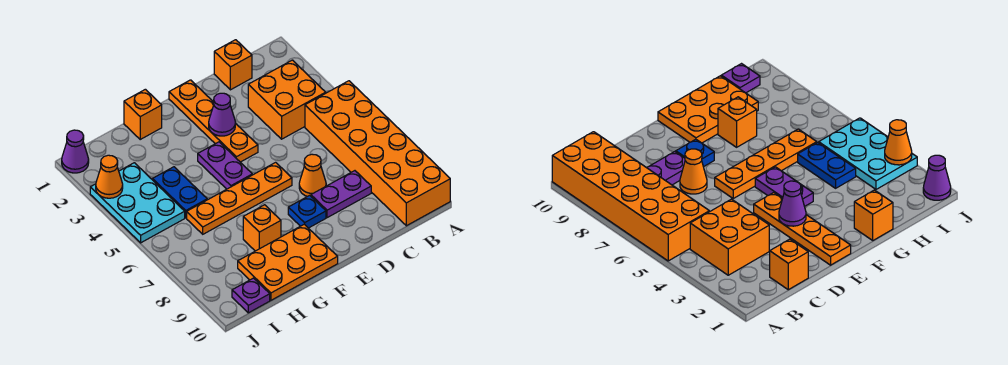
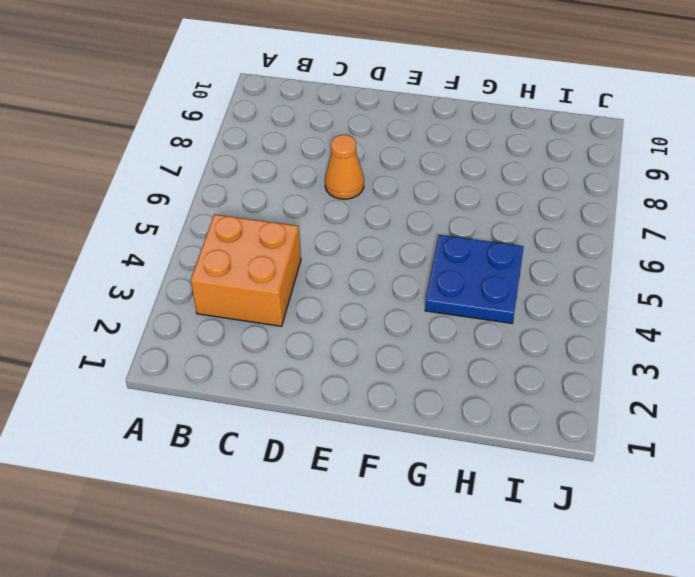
blue 2x2 plate [425,235,524,323] -> blue 1x2 plate [152,167,207,218]
none -> orange 2x6 brick [305,81,450,226]
none -> orange 1x1 brick [214,40,252,90]
none -> purple 1x2 plate [311,171,371,218]

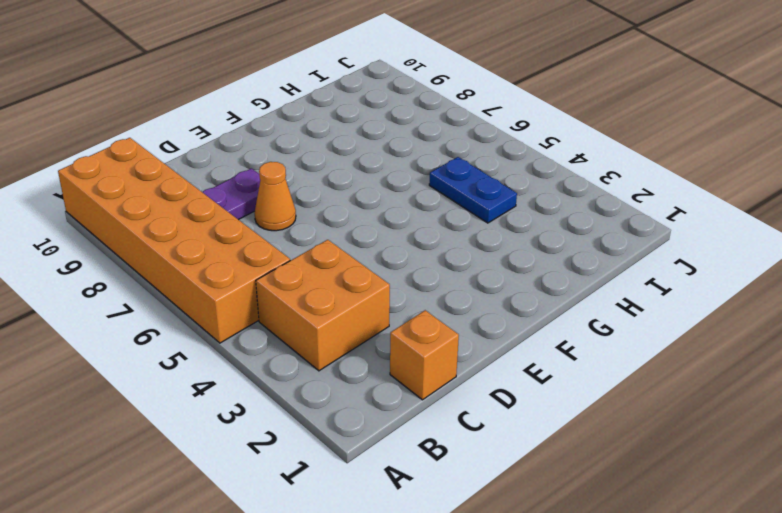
none -> orange 1x4 plate [169,80,258,162]
none -> orange 1x4 plate [187,162,292,234]
none -> blue 1x1 plate [288,195,326,228]

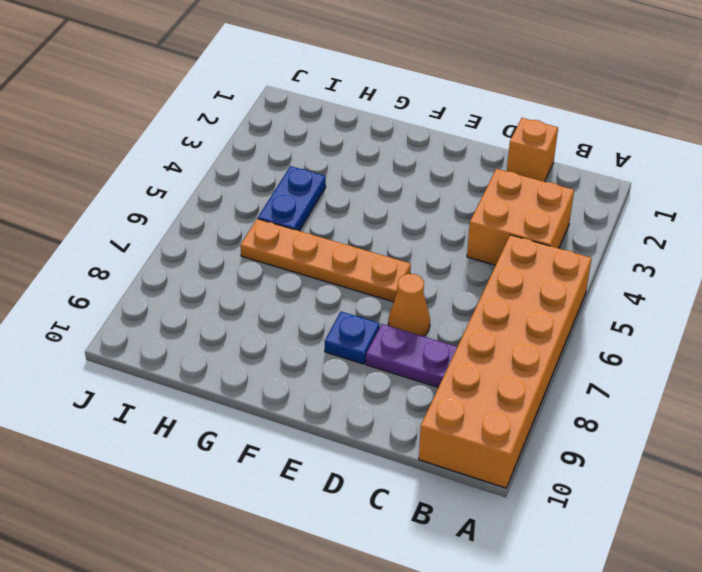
none -> orange 1x4 plate [169,80,258,162]
none -> purple 1x2 plate [198,142,252,189]
none -> orange 2x3 plate [238,224,338,300]

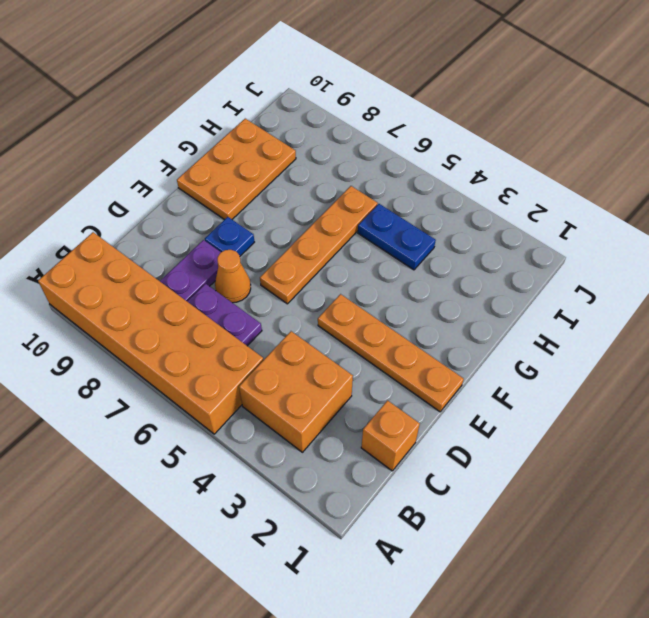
purple 1x2 plate [187,284,262,346] -> purple 1x2 plate moved to [198,142,252,189]
none -> orange 1x1 brick [124,89,162,139]
none -> orange 1x1 brick [243,205,281,251]
none -> cyan 2x3 plate [90,163,185,243]

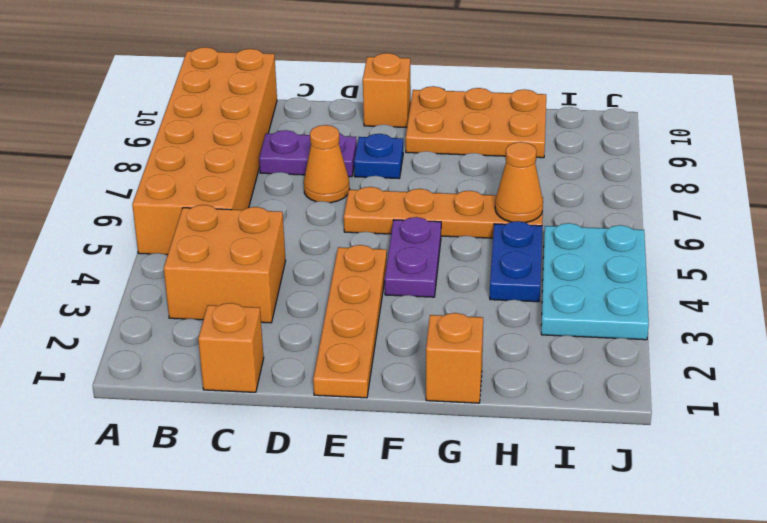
orange 1x1 brick [363,53,411,127] -> orange 1x1 brick moved to [243,205,281,251]
orange 1x1 cone [495,142,543,223] -> orange 1x1 cone moved to [96,155,123,198]
none -> purple 1x1 plate [232,278,270,313]
none -> purple 1x1 cone [62,130,89,173]
none -> purple 1x1 cone [209,93,235,136]

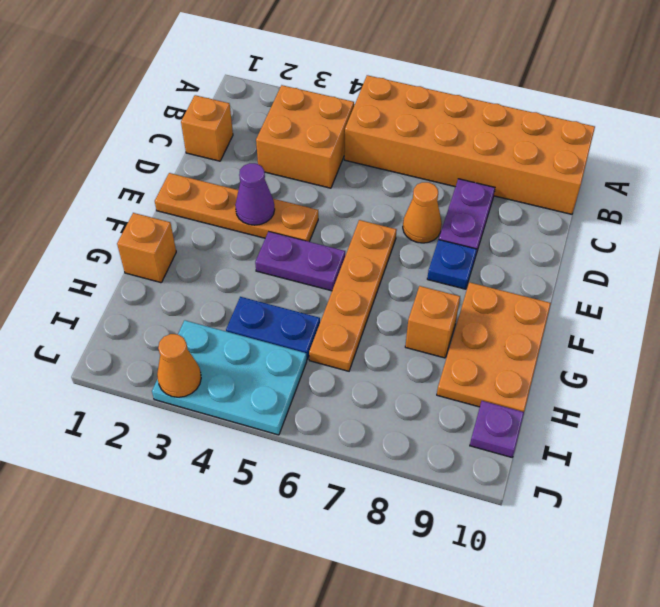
none -> purple 1x1 cone [62,130,89,173]

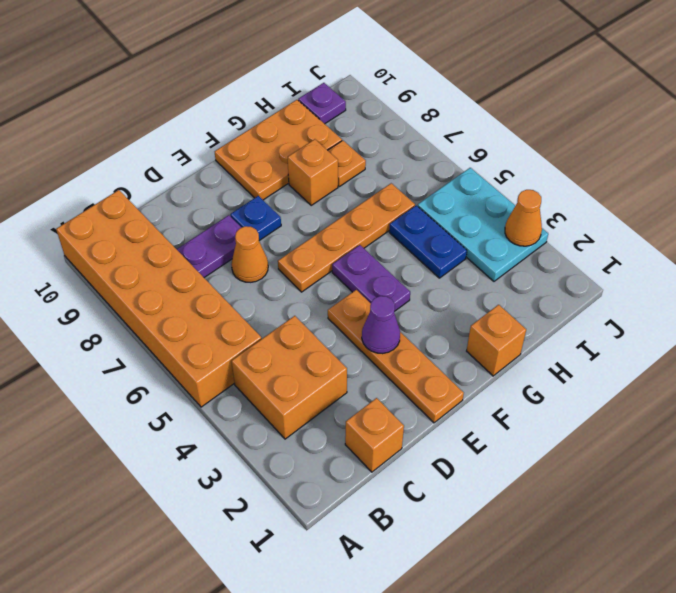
orange 1x1 plate [328,140,366,187] -> none
none -> purple 1x1 cone [62,130,89,173]

